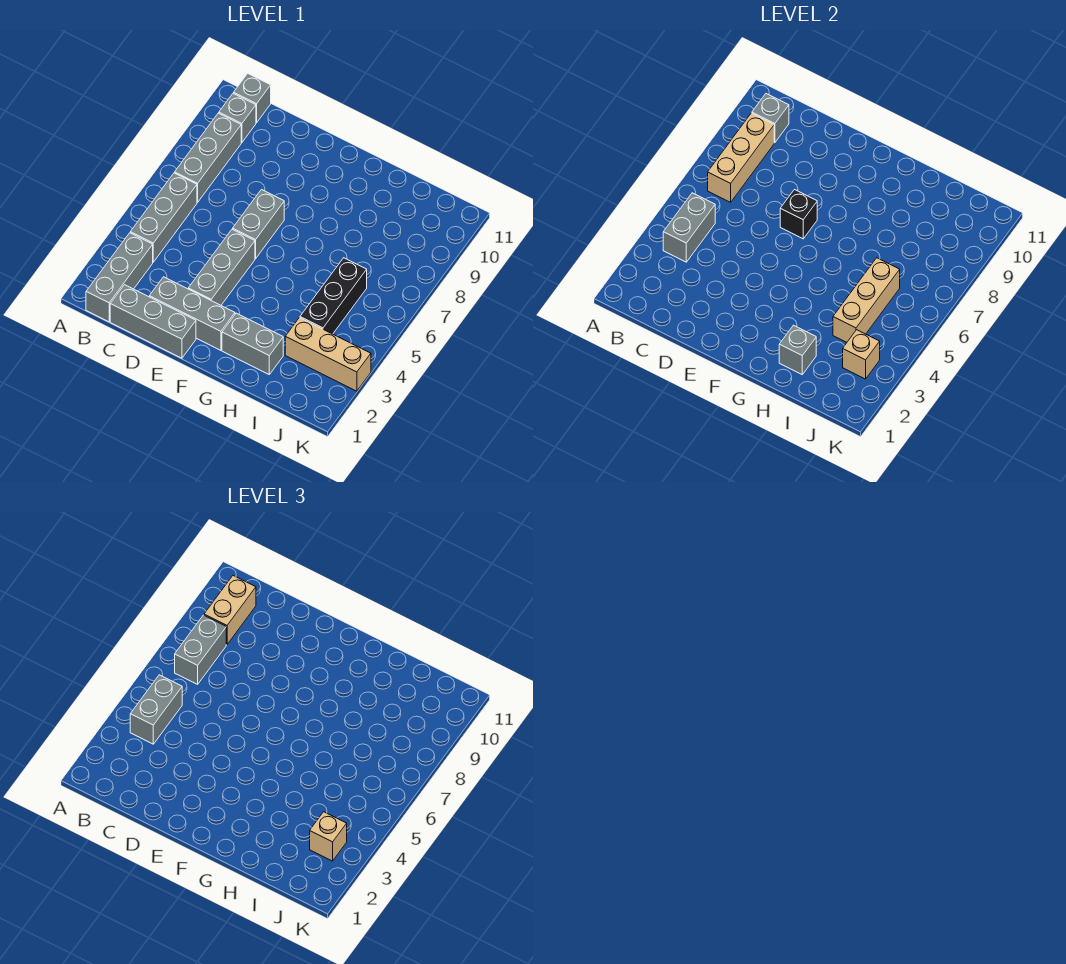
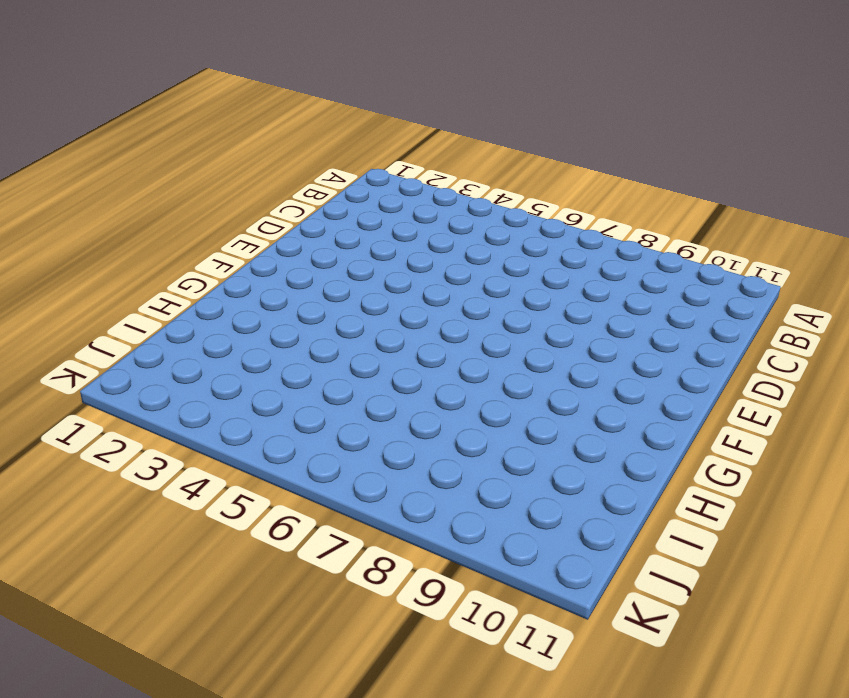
none -> grey 1x3 brick [86,233,153,322]
none -> grey 1x3 brick [130,173,197,262]
none -> grey 1x3 brick [175,113,241,202]

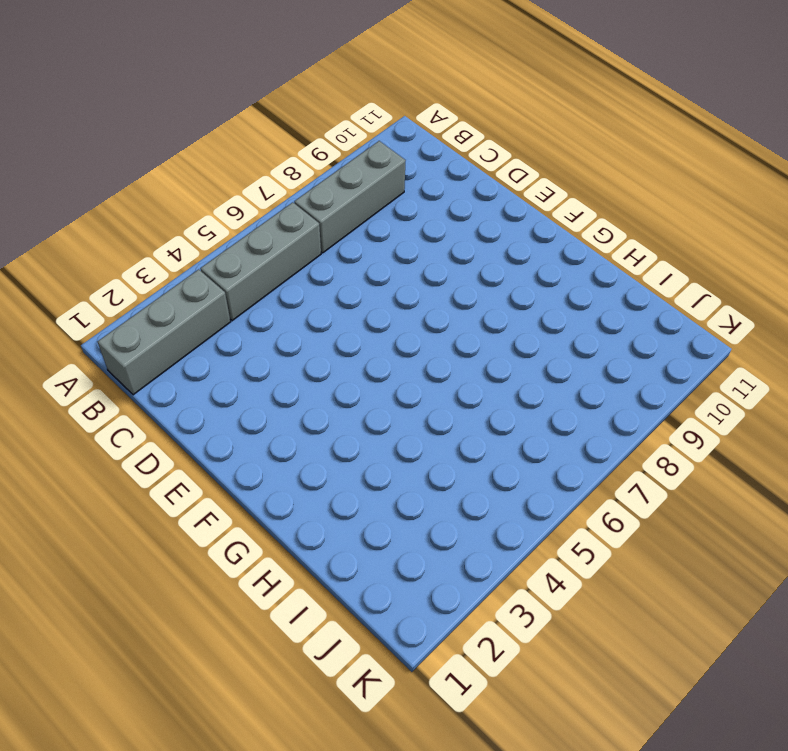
none -> grey 1x1 brick [219,93,256,143]
none -> grey 1x1 brick [234,74,271,123]
none -> grey 1x3 brick [110,285,196,358]

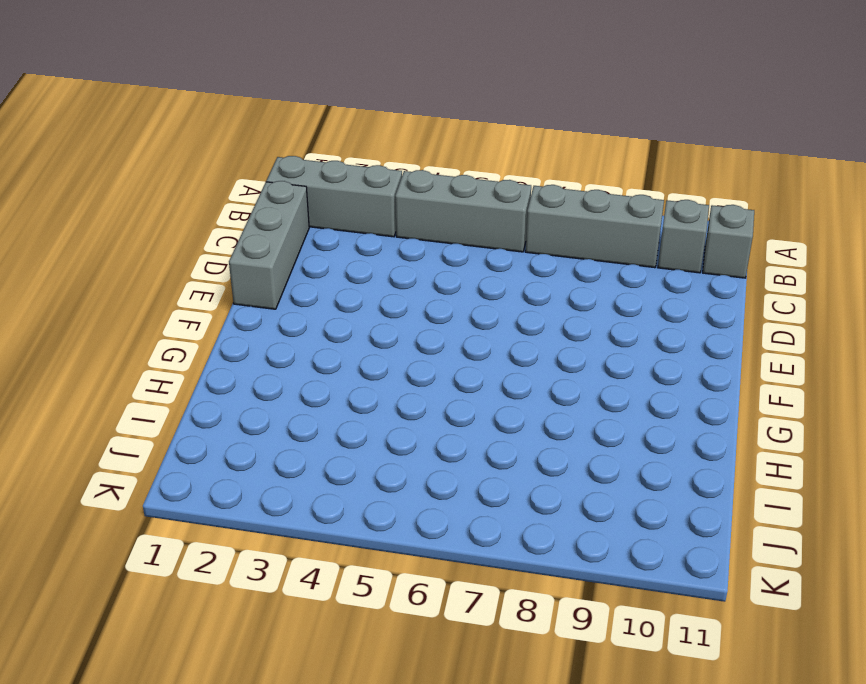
none -> grey 1x3 brick [149,277,235,350]
none -> grey 1x3 brick [188,229,255,305]
none -> grey 1x2 brick [233,190,284,259]

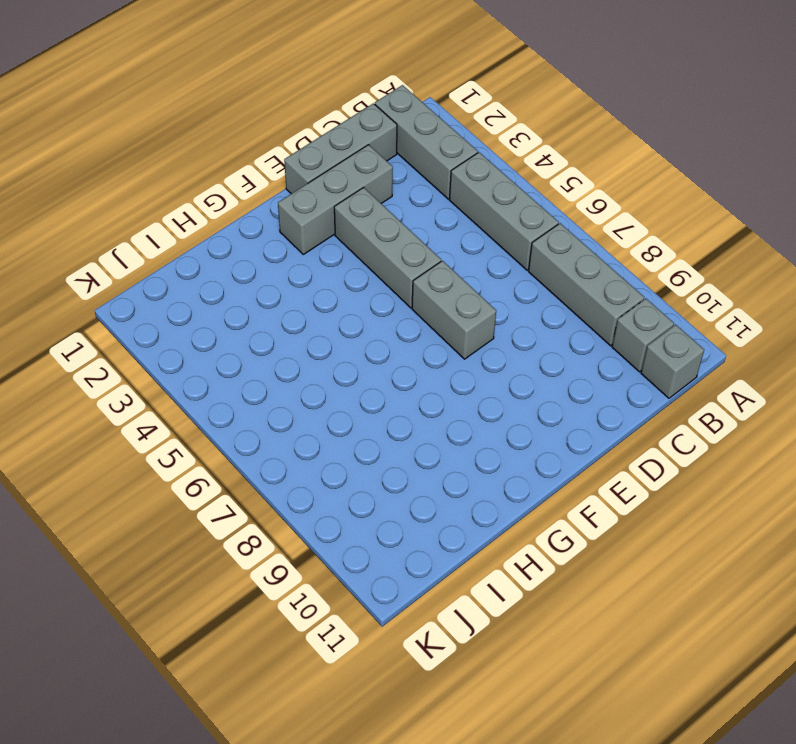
none -> grey 1x2 brick [222,313,283,374]
none -> tan 1x3 brick [285,318,371,391]
none -> black 1x3 brick [300,258,367,334]

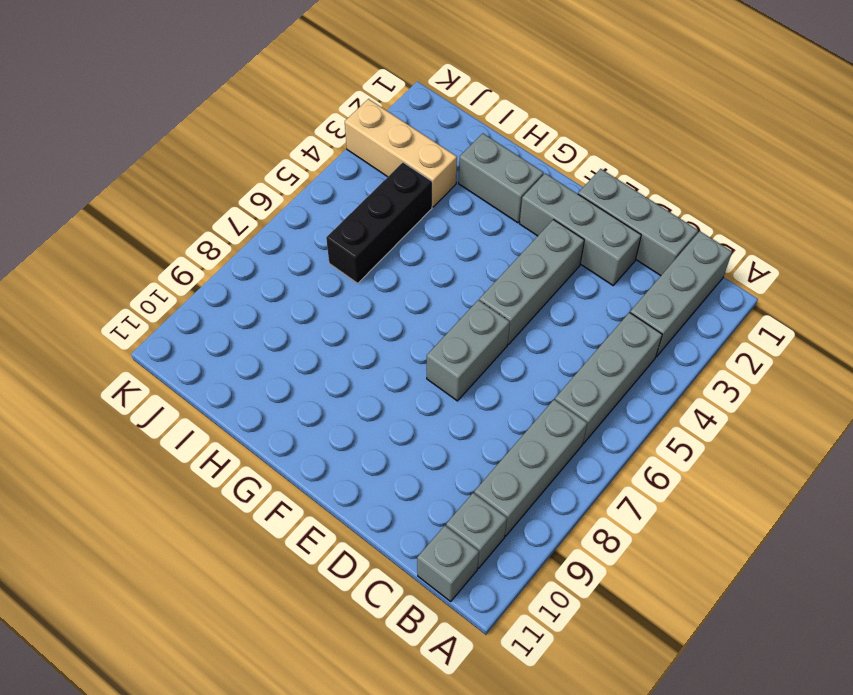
none -> grey 1x2 brick [663,193,715,262]
none -> tan 1x3 brick [708,113,774,202]
none -> grey 1x1 brick [752,94,789,143]

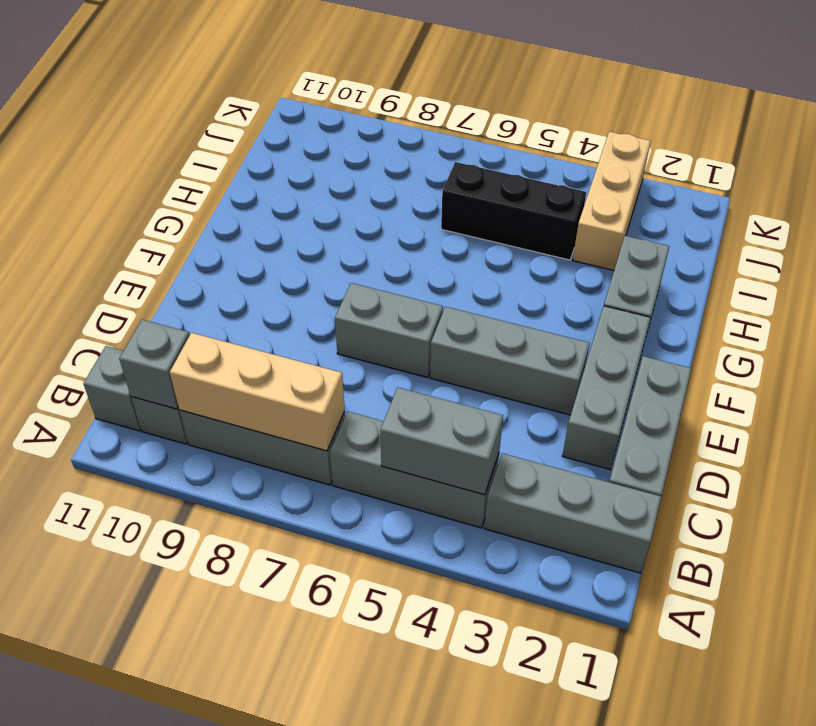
none -> black 1x1 brick [780,190,817,239]
none -> grey 1x1 brick [779,325,816,374]
none -> tan 1x3 brick [833,258,900,342]

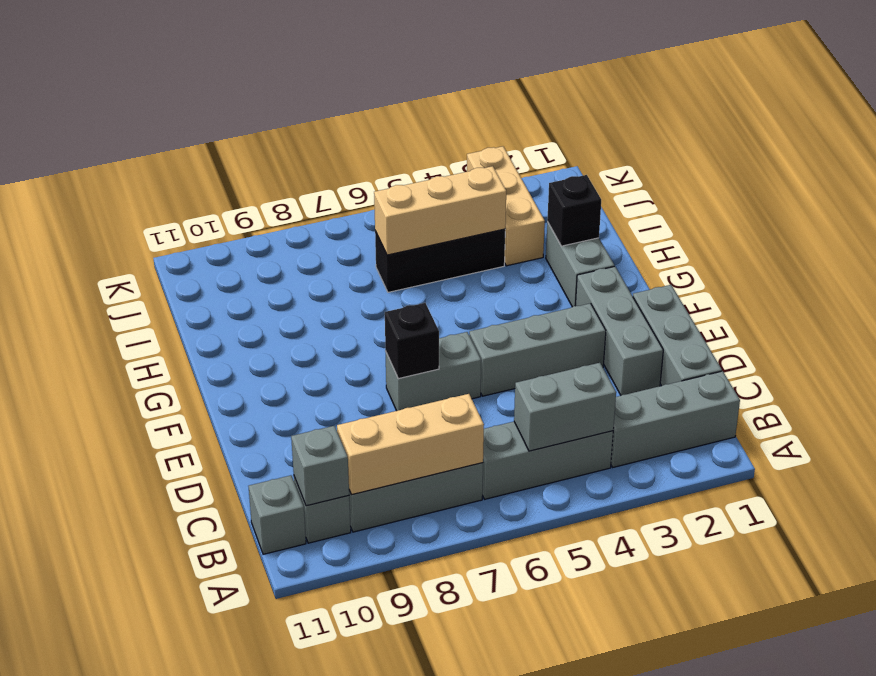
black 1x1 brick [547,175,601,246] -> grey 1x1 brick [779,325,816,374]
none -> tan 1x1 brick [843,330,880,379]
none -> grey 1x2 brick [130,675,182,744]
none -> grey 1x2 brick [175,615,226,684]

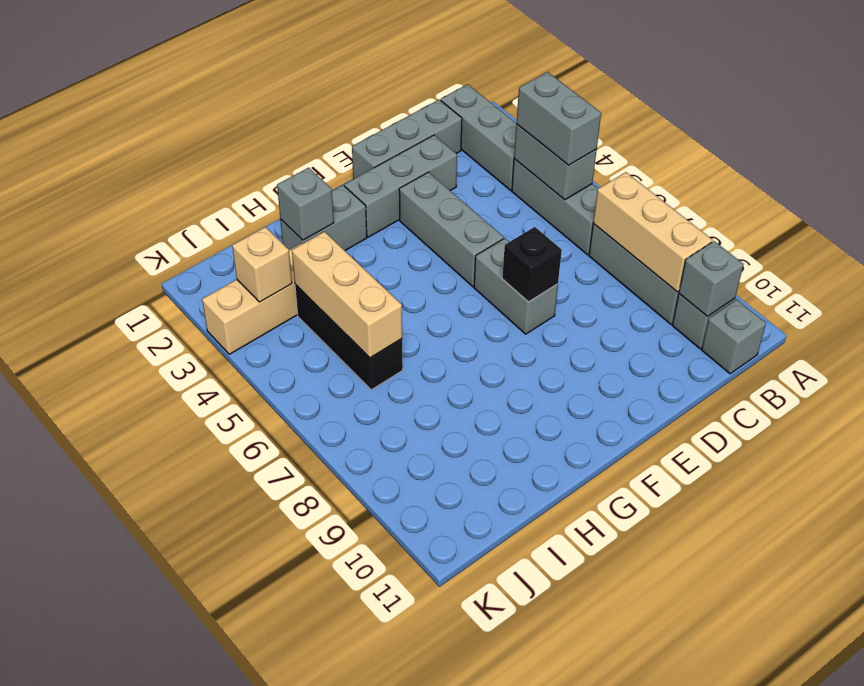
none -> grey 1x2 brick [175,615,226,684]
none -> tan 1x2 brick [204,576,256,644]
none -> tan 1x1 brick [310,812,347,861]

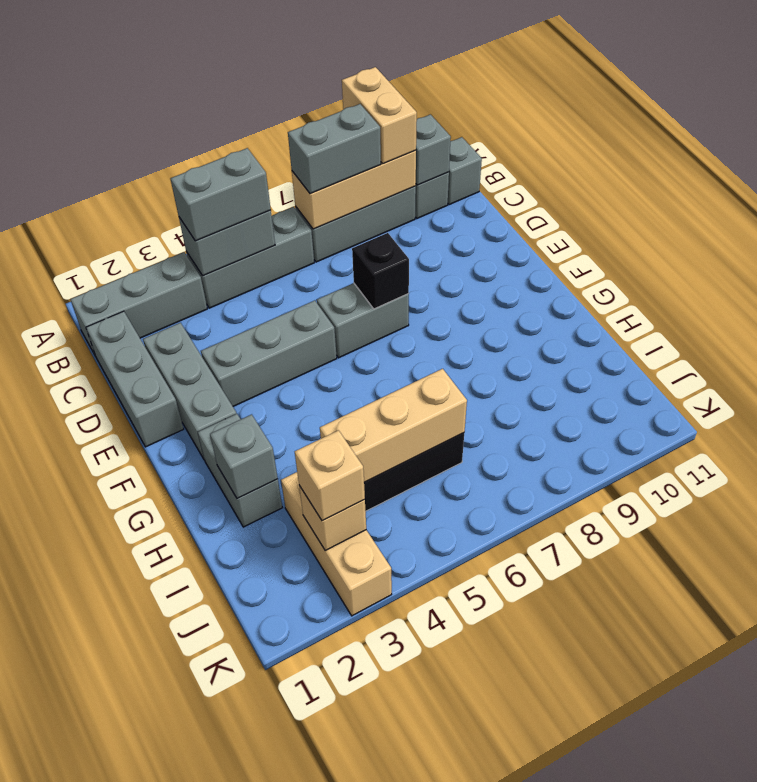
tan 1x2 brick [342,67,417,163] -> tan 1x2 brick turned to [204,576,256,644]

